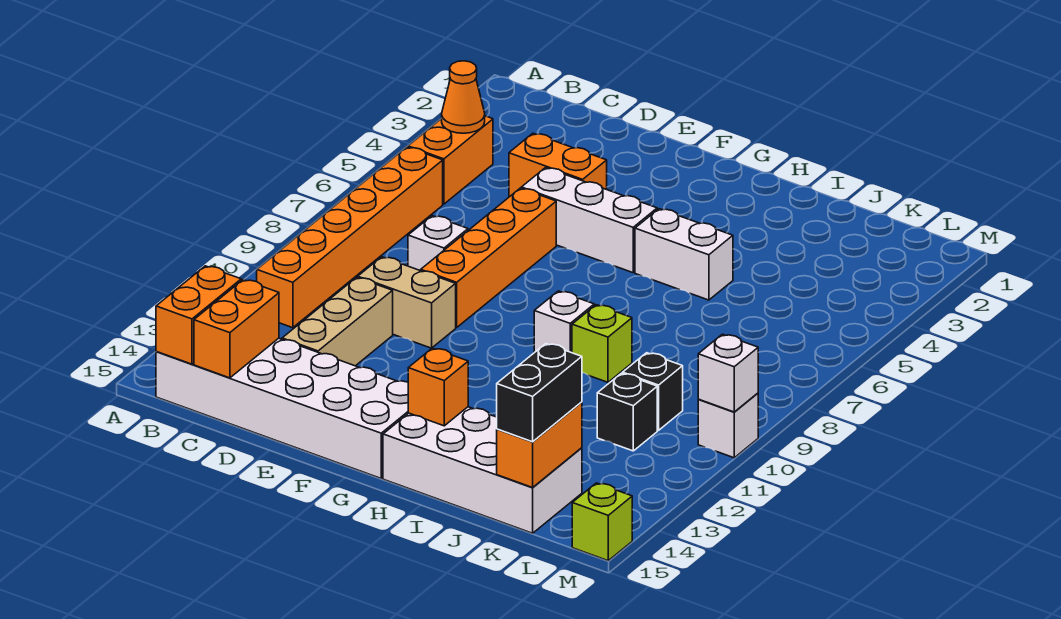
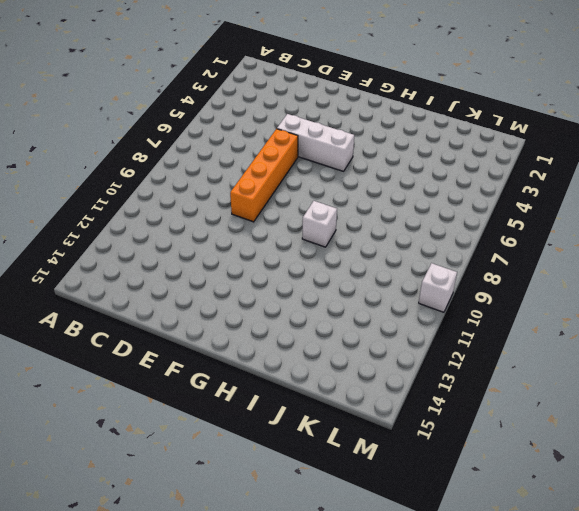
none -> orange 1x2 brick [408,116,493,204]
none -> orange 1x6 brick [257,147,443,328]
none -> white 2x6 brick [156,338,408,478]

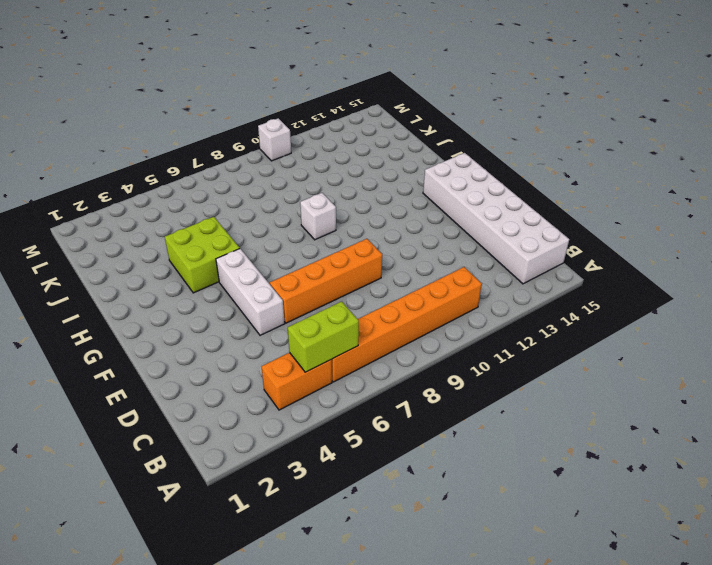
lime 1x2 brick [288,301,359,372] -> none
lime 2x2 brick [165,217,240,293] -> white 1x2 brick [635,209,733,300]
none -> orange 1x2 brick [509,133,607,197]
none -> white 1x1 brick [408,216,468,271]
none -> tan 1x2 brick [358,257,456,348]

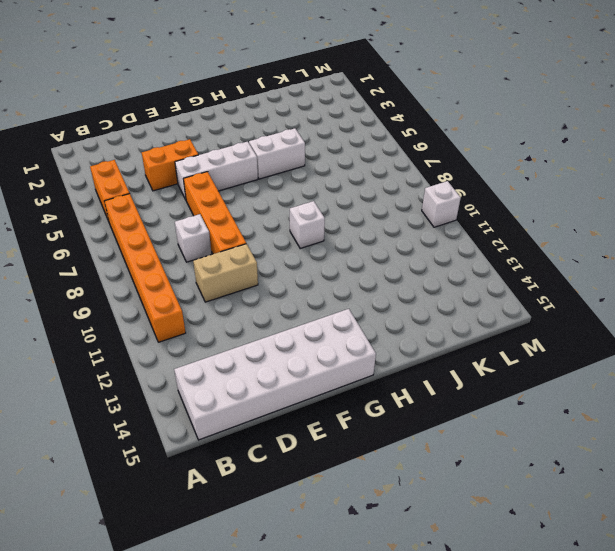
none -> tan 1x3 brick [282,277,393,366]
none -> white 2x4 brick [383,407,582,533]
none -> lime 1x1 brick [572,305,632,382]

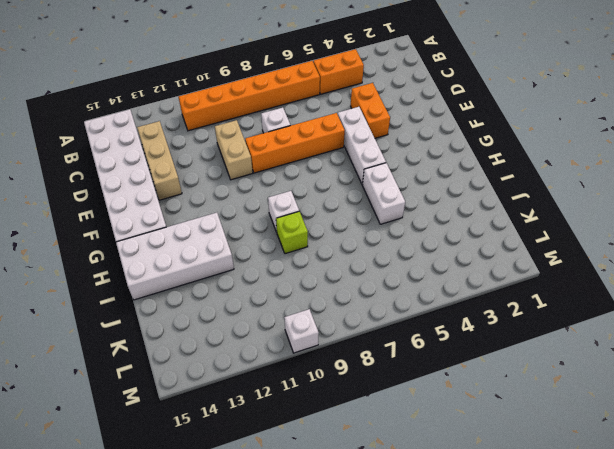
tan 1x3 brick [137,121,182,200] -> tan 1x3 brick turned to [282,277,393,366]
white 2x4 brick [116,213,234,300] -> white 2x4 brick turned to [383,407,582,533]
none -> black 1x1 brick [623,353,683,430]
none -> black 1x1 brick [597,373,657,451]
none -> lime 1x1 brick [572,483,632,561]

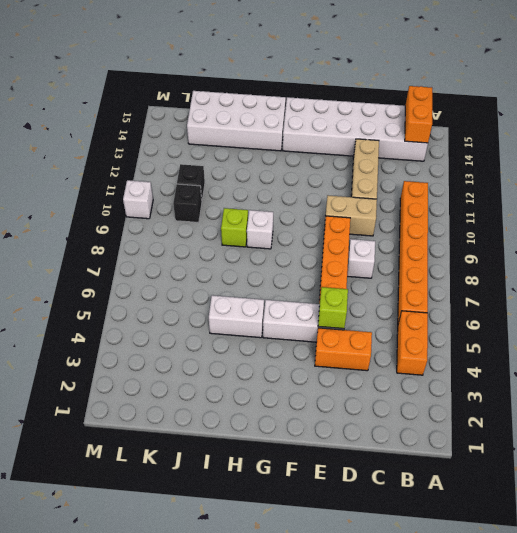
lime 1x1 brick [318,287,348,329] -> lime 1x1 brick moved to [572,483,632,561]
none -> orange 1x1 cone [441,61,485,133]
none -> orange 1x2 brick [194,280,279,378]
none -> orange 1x1 brick [408,348,468,426]

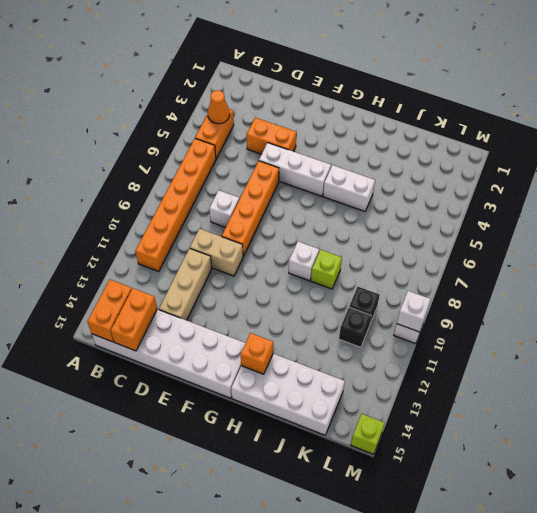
none -> orange 1x2 brick [497,402,582,488]
none -> black 1x2 brick [497,344,582,442]

